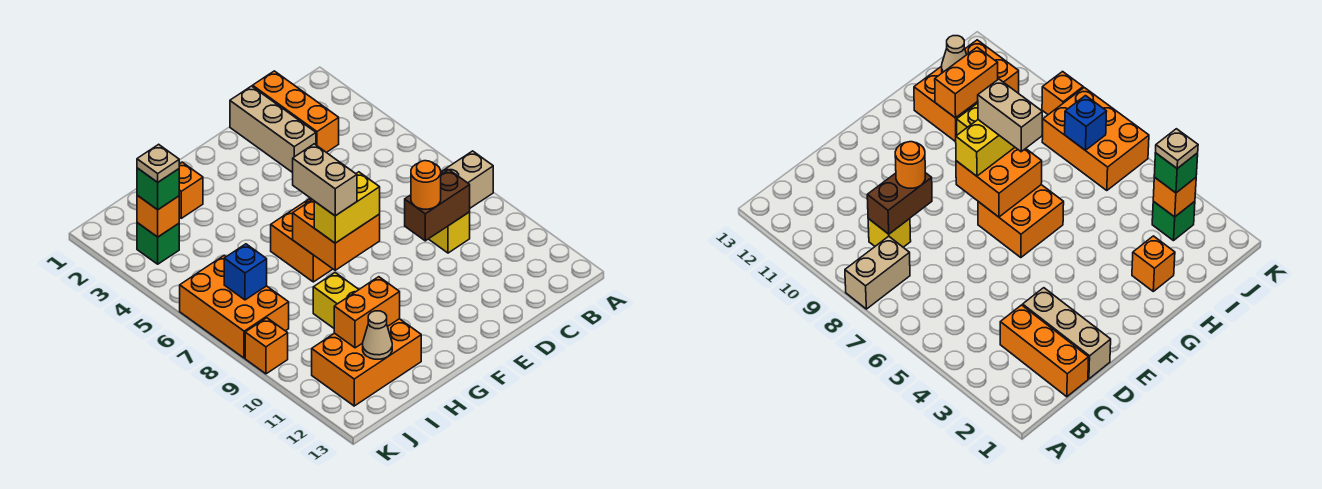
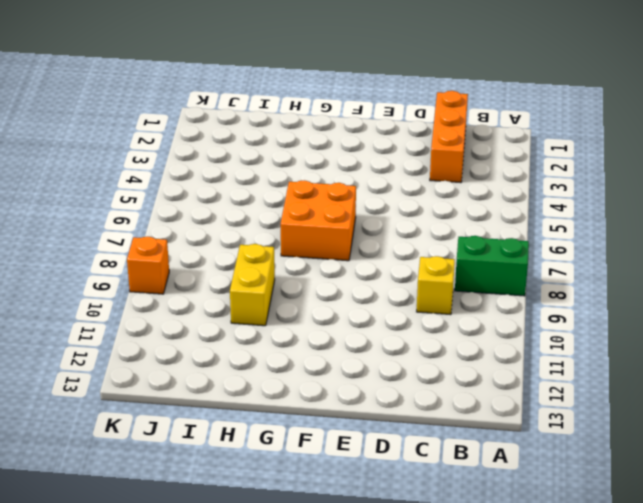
green 1x2 brick [455,236,529,296] -> tan 1x2 brick [441,151,493,208]
none -> tan 1x3 brick [230,86,316,173]
none -> orange 1x1 brick [179,162,203,218]
none -> orange 2x3 brick [312,319,421,406]

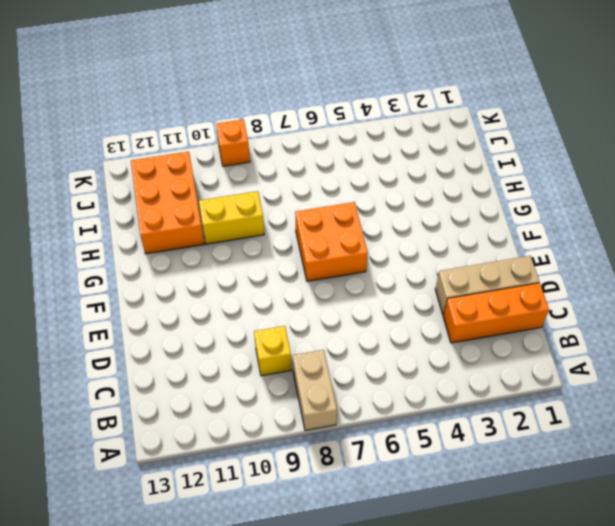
none -> orange 1x1 brick [179,162,203,218]
none -> green 1x1 brick [137,223,179,264]
none -> orange 2x3 brick [180,256,289,358]

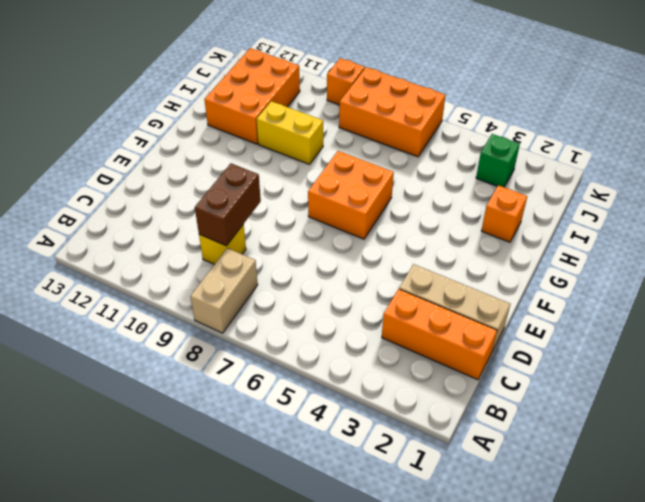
none -> orange 2x2 brick [293,200,380,270]
none -> orange 1x2 brick [334,277,400,348]
none -> tan 1x1 cone [363,311,392,359]

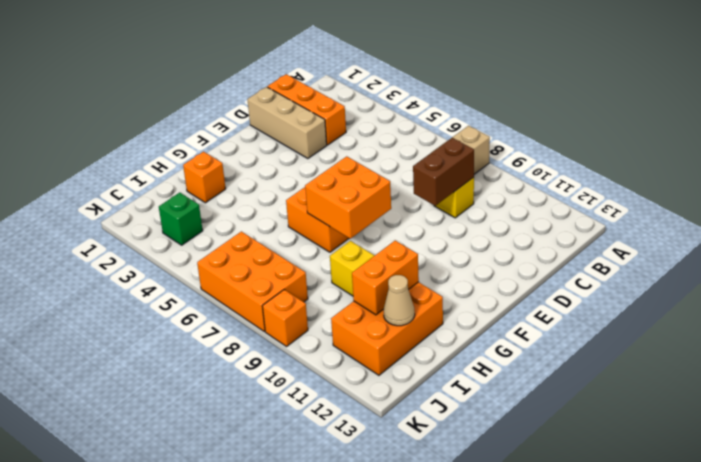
none -> orange 1x1 brick [137,195,179,237]
none -> blue 1x1 brick [224,244,267,300]
none -> orange 1x1 round brick [411,161,441,209]

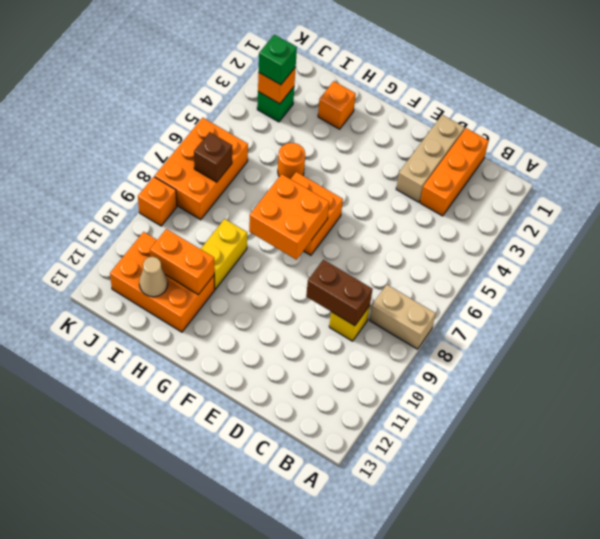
orange 1x1 round brick [278,143,305,179] -> orange 1x1 round brick moved to [411,161,441,209]
brown 1x1 brick [194,132,232,182] -> blue 1x1 brick [224,244,267,300]
none -> yellow 1x2 brick [314,172,380,243]
none -> tan 1x2 brick [293,144,357,216]
none -> tan 1x1 plate [137,144,179,182]

